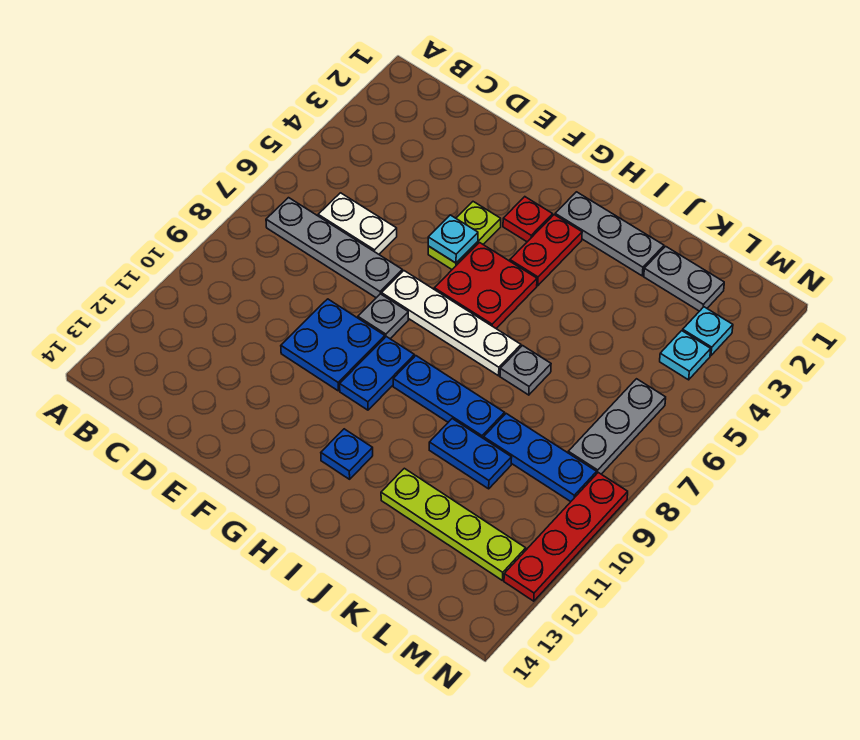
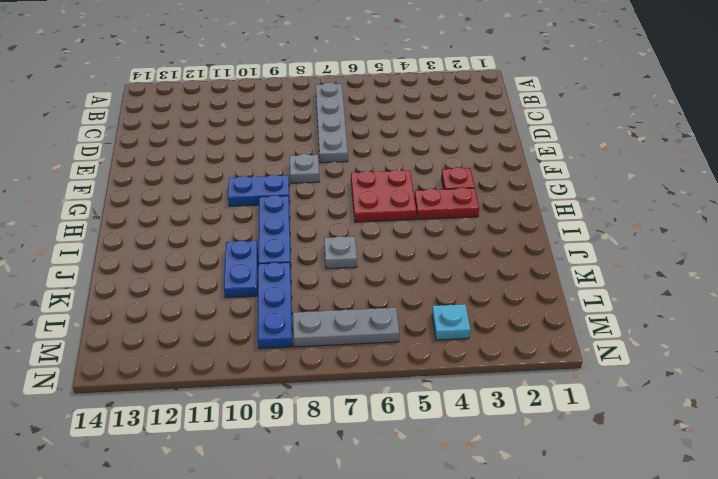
none -> white 1x2 plate [318,193,397,254]
none -> blue 2x2 plate [281,299,385,391]
none -> lime 1x2 plate [428,202,501,269]

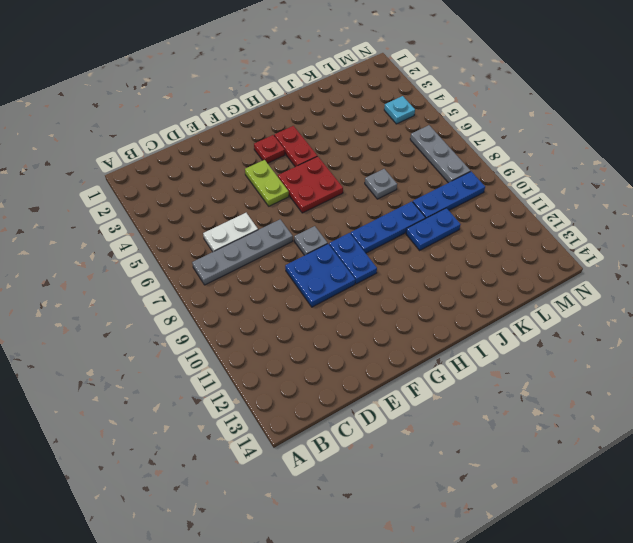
none -> white 1x4 plate [382,271,521,376]
none -> grey 1x3 plate [555,192,664,276]
none -> blue 1x1 plate [321,429,373,479]

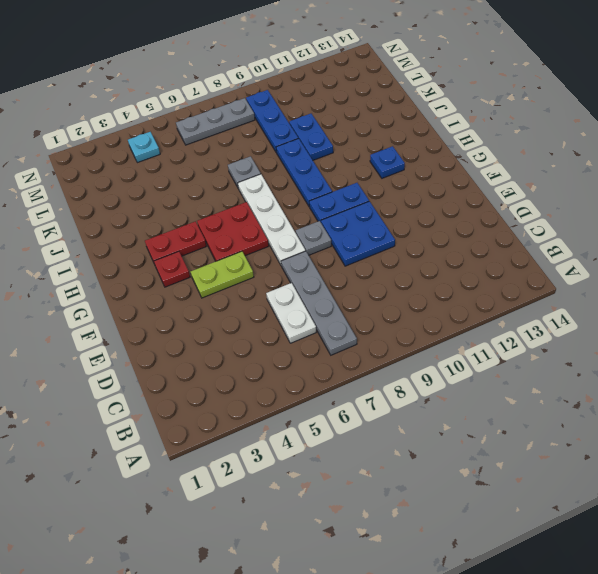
none -> grey 1x3 plate [555,192,664,276]
none -> lime 1x4 plate [381,468,526,581]
none -> grey 1x2 plate [644,246,724,311]

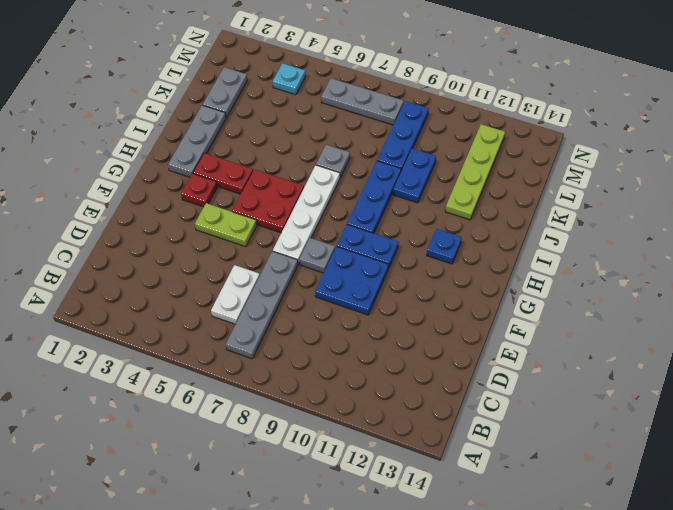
none -> cyan 1x1 plate [683,307,733,356]
none -> red 1x4 plate [504,473,628,601]
none -> cyan 1x1 plate [428,215,478,263]

